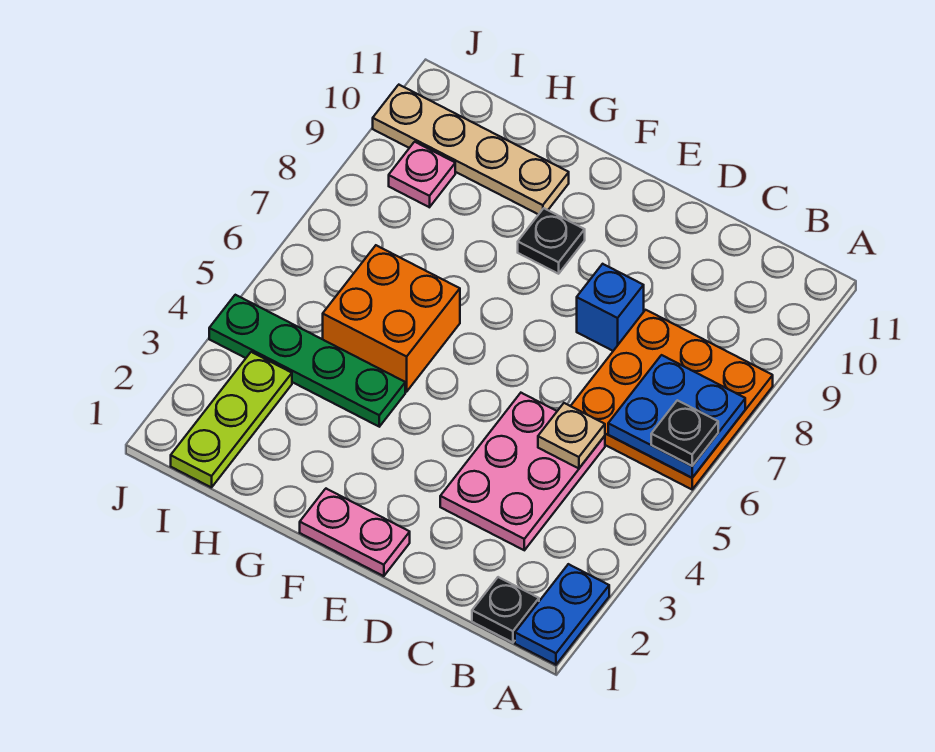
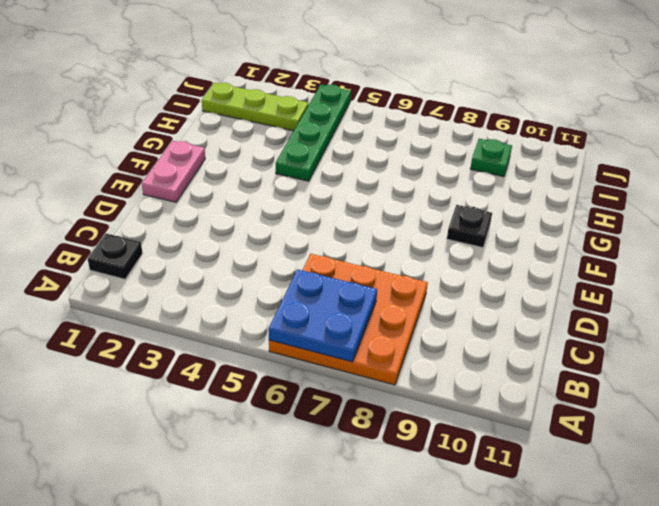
green 1x1 plate [470,139,512,177] -> pink 1x1 plate [389,142,455,207]
none -> blue 1x2 plate [515,564,609,665]
none -> pink 2x3 plate [440,393,605,550]
none -> blue 1x1 brick [577,264,644,351]

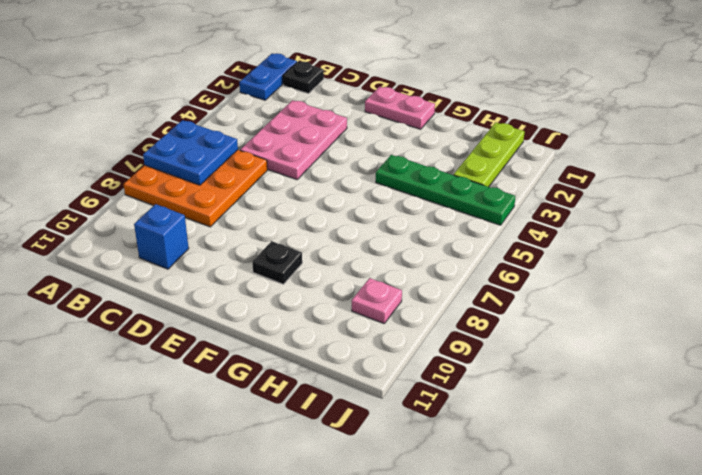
blue 1x1 brick [134,204,189,269] -> blue 1x1 brick moved to [577,264,644,351]
none -> orange 2x2 brick [323,245,460,392]
none -> tan 1x4 plate [373,85,569,215]
none -> tan 1x1 plate [538,403,605,468]

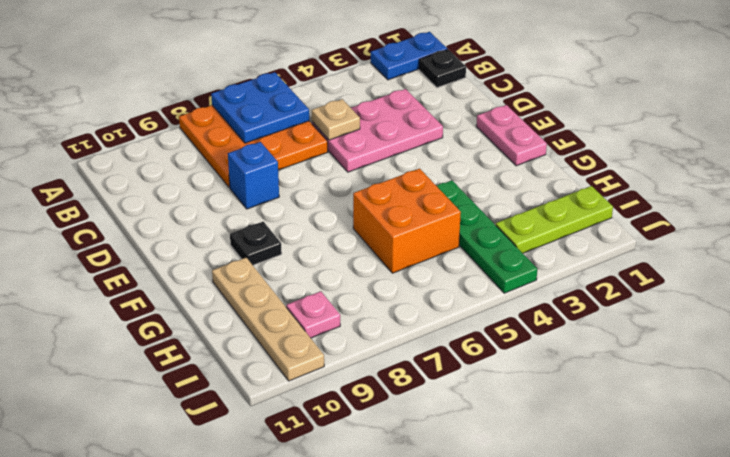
none -> black 1x1 plate [651,400,718,466]

